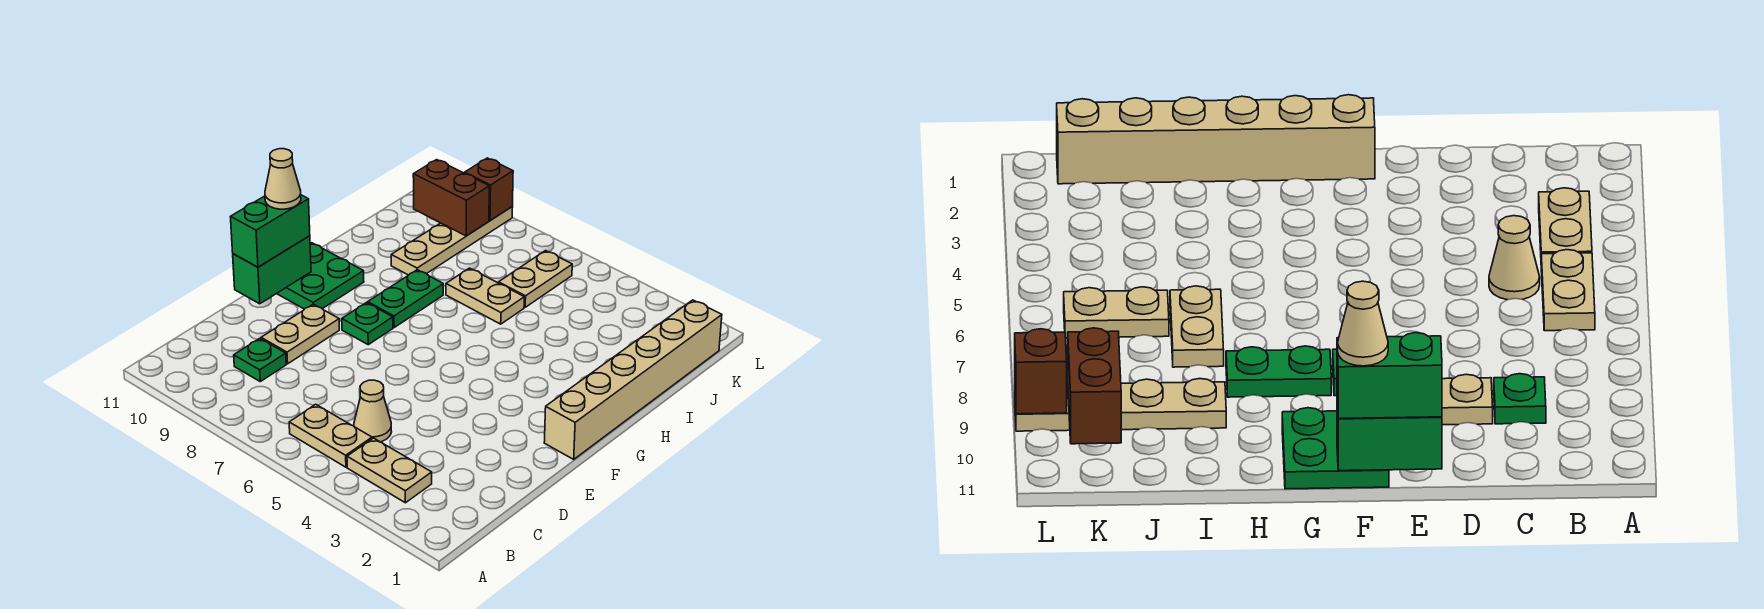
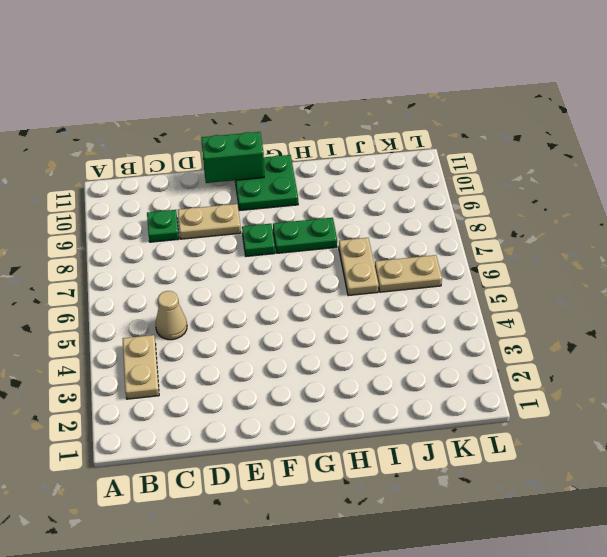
none -> tan 1x2 plate [289,404,372,467]
none -> tan 1x6 brick [544,300,722,459]
none -> tan 1x4 plate [391,207,513,275]

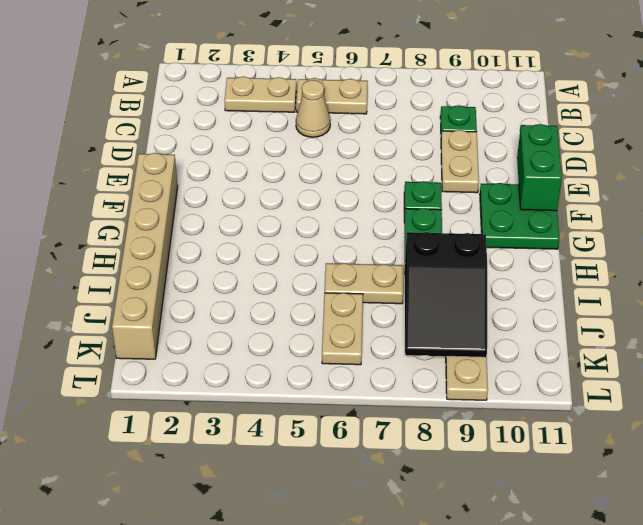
black 2x3 slope [405,232,487,357] -> brown 1x2 brick [413,160,489,236]
none -> brown 1x1 brick [465,158,513,221]
none -> green 1x2 brick [231,195,310,267]
none -> tan 1x1 cone [265,149,301,209]

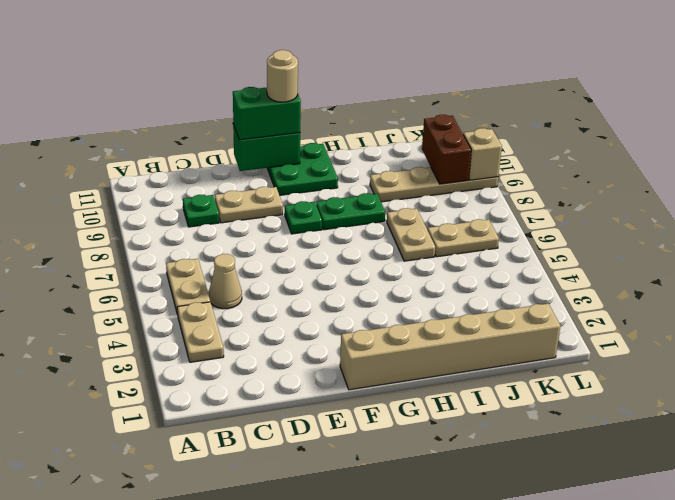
tan 1x1 round brick [267,50,298,102] -> tan 1x1 cone [265,149,301,209]
tan 1x1 brick [463,128,502,180] -> brown 1x1 brick [465,158,513,221]

